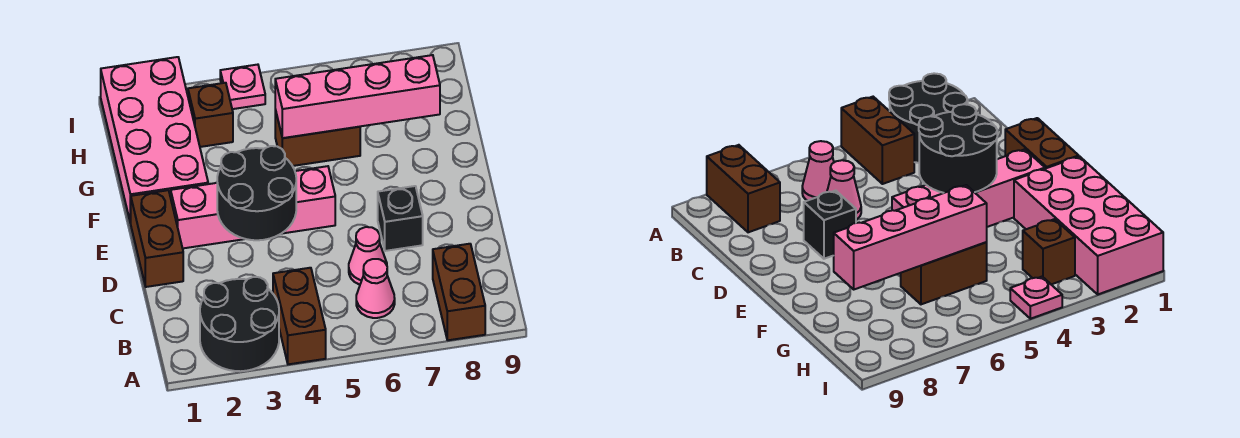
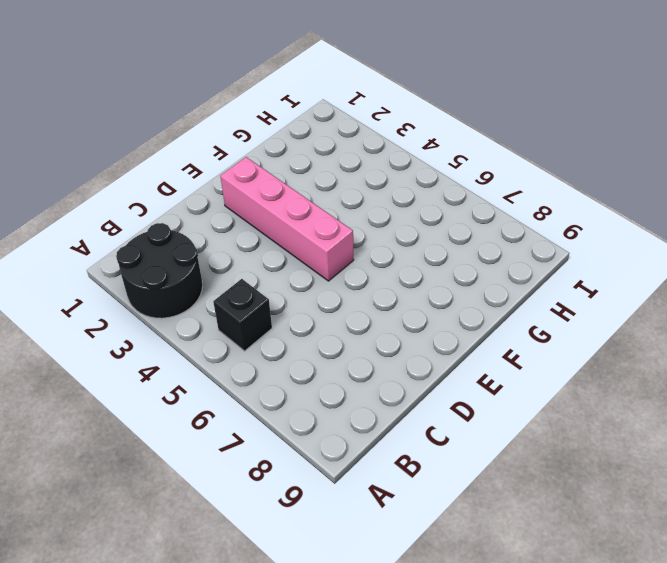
black 1x1 brick [213,279,272,351] -> black 1x1 brick moved to [378,186,423,251]
none -> brown 1x2 brick [273,268,326,364]
none -> brown 1x2 brick [433,244,485,340]
none -> pink 1x1 cone [356,259,395,318]

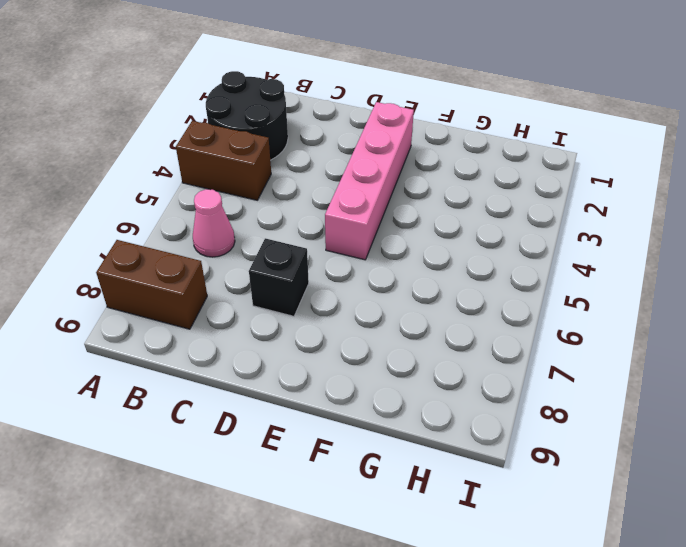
none -> pink 1x1 cone [349,227,387,285]
none -> brown 1x2 brick [131,190,183,287]
none -> pink 2x4 brick [101,57,208,223]

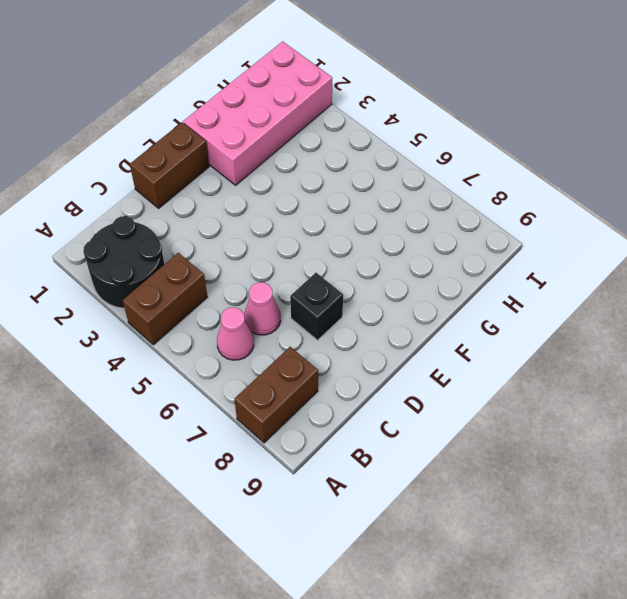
none -> pink 1x4 brick [171,166,335,248]
none -> brown 1x2 brick [275,110,360,166]
none -> brown 1x1 brick [188,83,233,147]

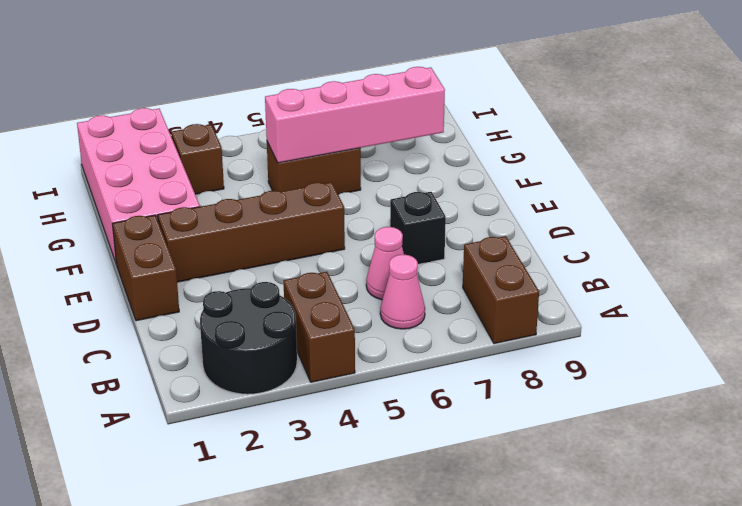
brown 1x4 brick [158,182,345,282] -> pink 1x4 brick [171,166,335,248]
none -> pink 1x1 plate [220,65,265,109]
none -> black 2x2 round brick [217,146,296,240]

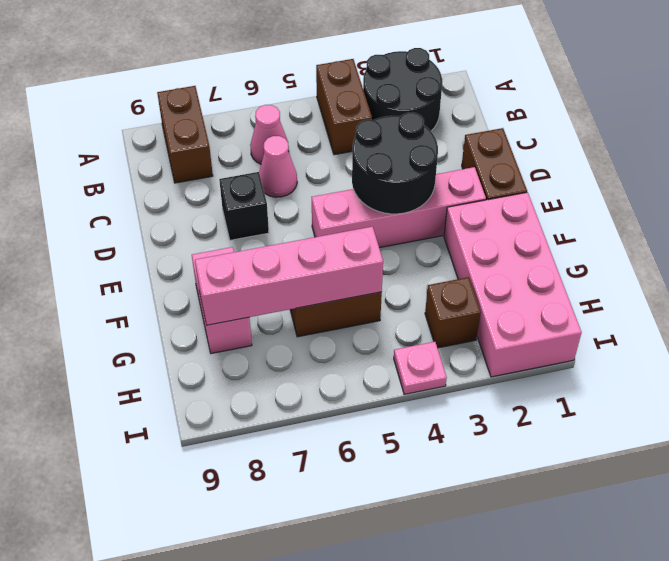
pink 1x2 brick [192,247,252,354] -> none

